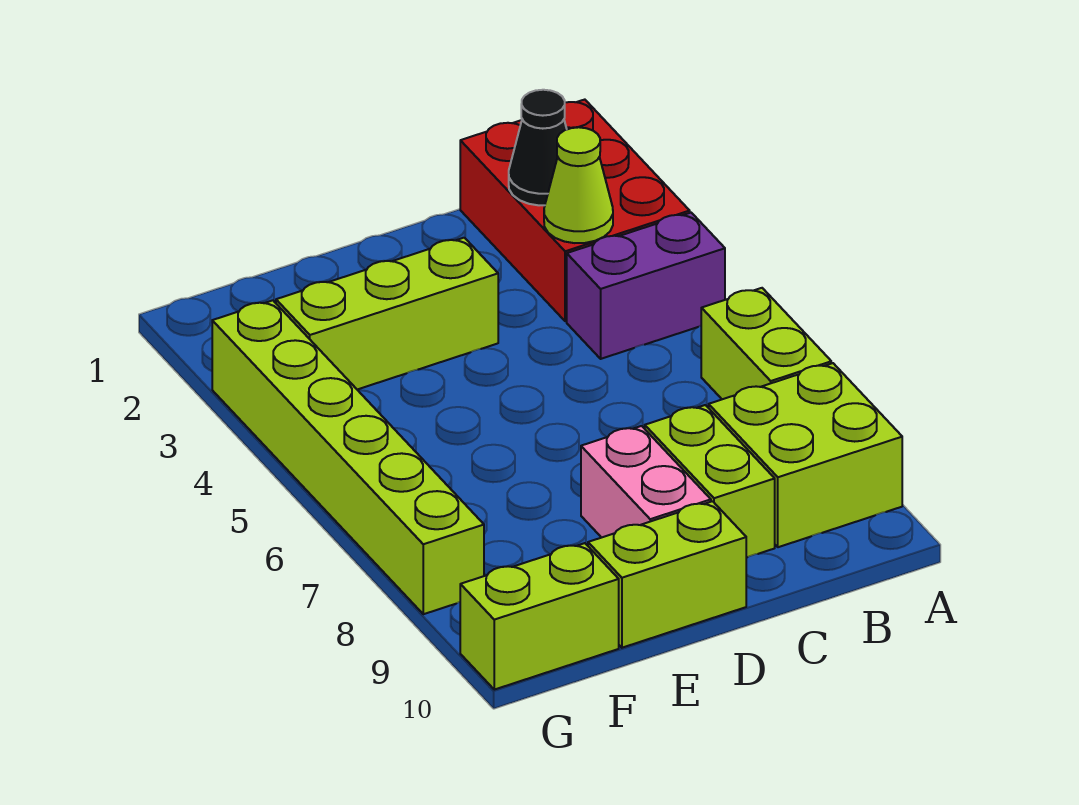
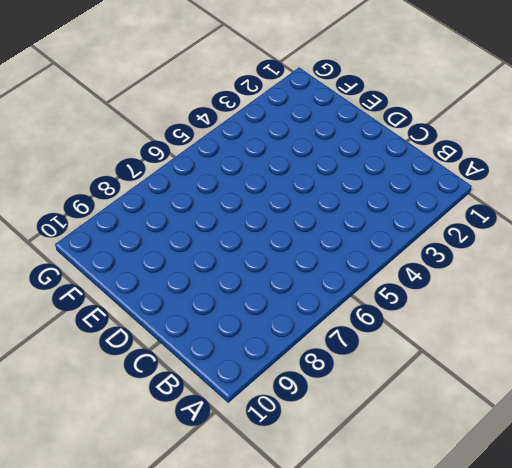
none -> red 2x3 brick [460,100,690,321]
none -> purple 1x2 brick [567,213,725,359]
none -> lime 1x2 brick [701,288,831,399]

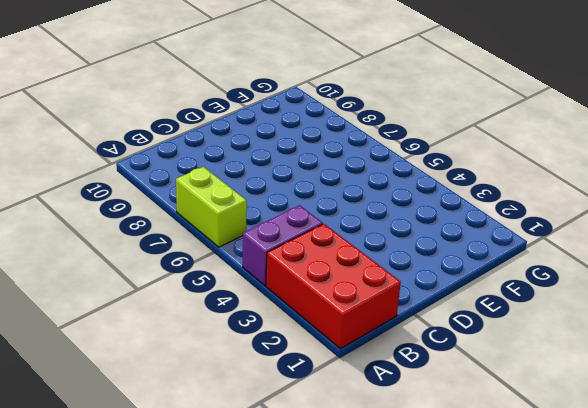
none -> lime 2x2 brick [709,363,902,547]
none -> lime 1x2 brick [645,405,775,558]
none -> lime 1x3 brick [276,238,498,390]

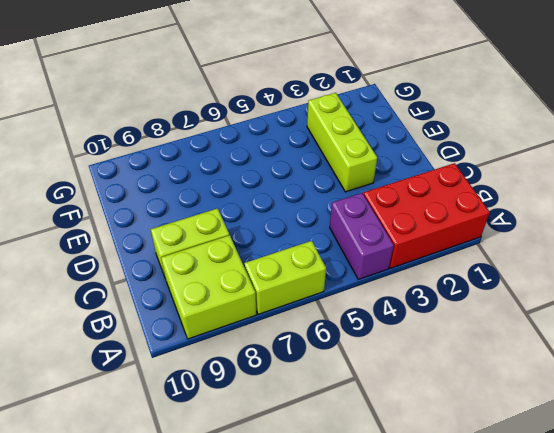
none -> pink 1x2 brick [581,426,711,538]
none -> lime 1x2 brick [588,501,746,648]
none -> lime 1x2 brick [460,543,619,690]

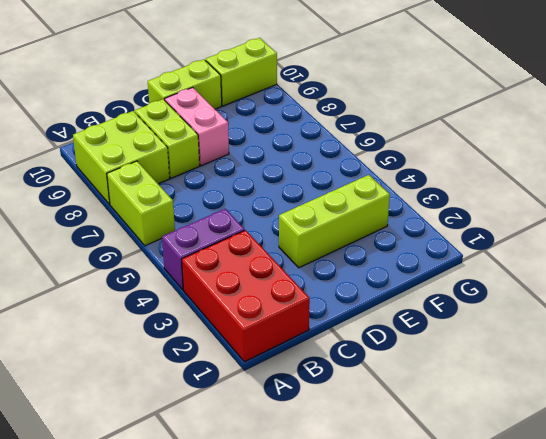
none -> lime 1x6 brick [212,300,484,614]
none -> black 1x1 cone [509,90,567,205]
none -> lime 1x1 cone [544,127,613,243]

